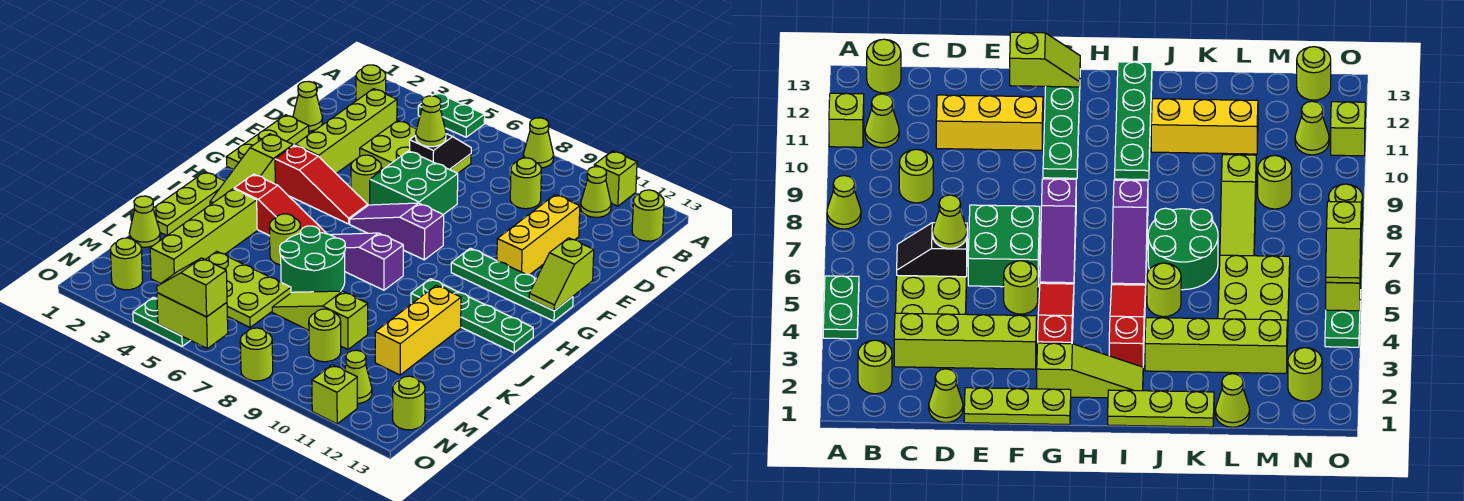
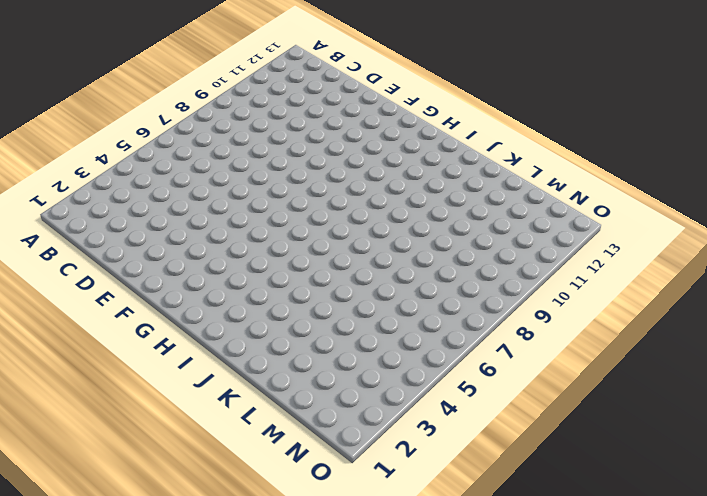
none -> green 1x2 plate [418,93,485,137]
none -> lime 1x1 cone [523,118,554,168]
none -> lime 1x1 brick [594,151,637,206]
none -> lime 1x1 round brick [356,65,386,101]

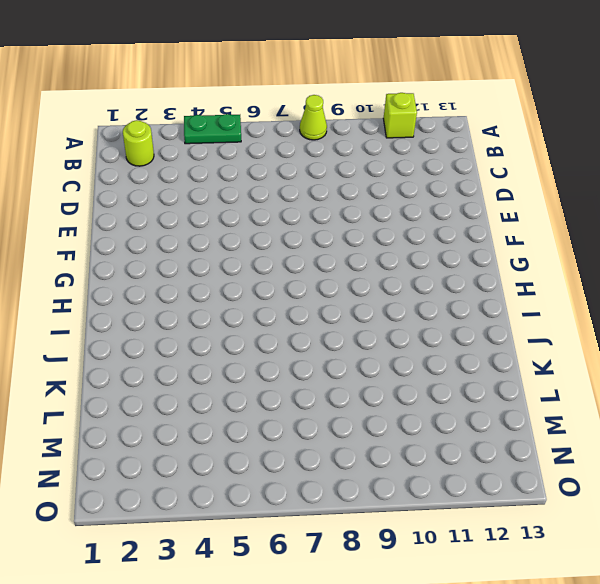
none -> lime 1x1 cone [581,167,611,217]
none -> lime 1x1 round brick [632,190,664,241]
none -> lime 1x4 brick [295,89,397,173]
none -> lime 2x3 plate [360,121,471,173]

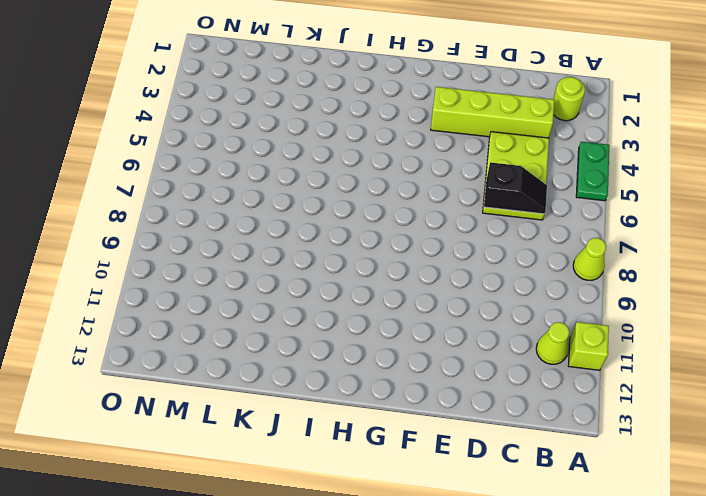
none -> lime 1x1 round brick [632,190,664,241]
none -> lime 1x1 round brick [510,158,541,209]
none -> lime 1x1 cone [293,81,322,131]
none -> yellow 1x3 brick [497,195,580,275]

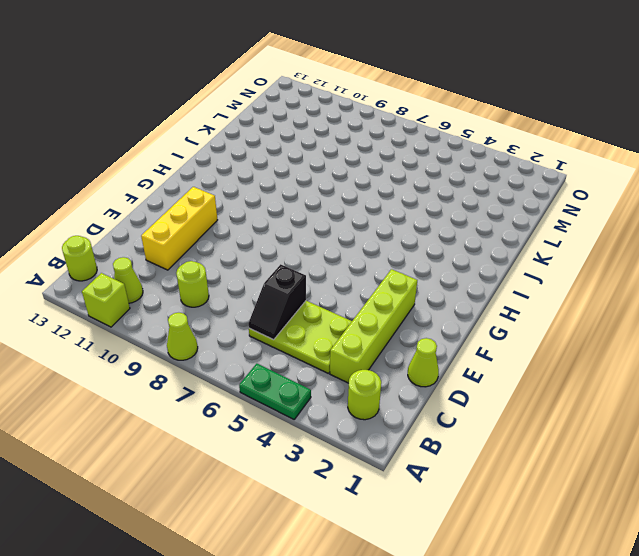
none -> lime 1x3 plate [226,115,309,170]
none -> green 2x2 brick [370,151,458,215]
none -> lime 1x1 round brick [351,155,381,205]
none -> lime 1x3 slope [210,134,293,205]

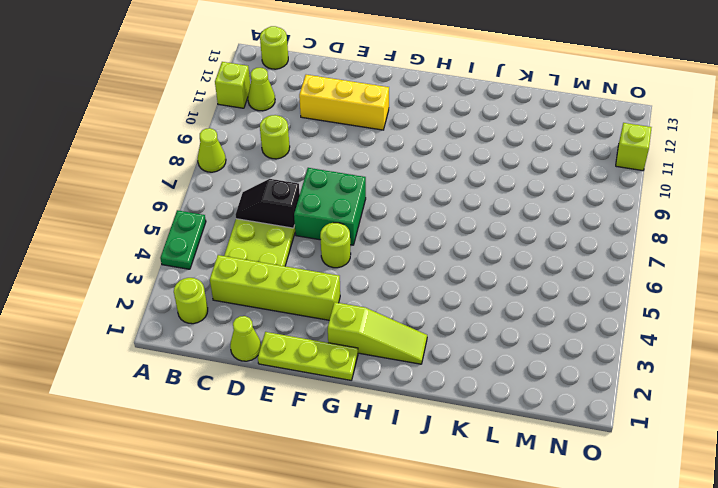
none -> red 1x3 slope [275,145,368,224]
none -> purple 1x3 slope [350,203,444,260]
none -> green 1x4 plate [451,248,573,321]
none -> lime 1x3 plate [153,172,225,236]

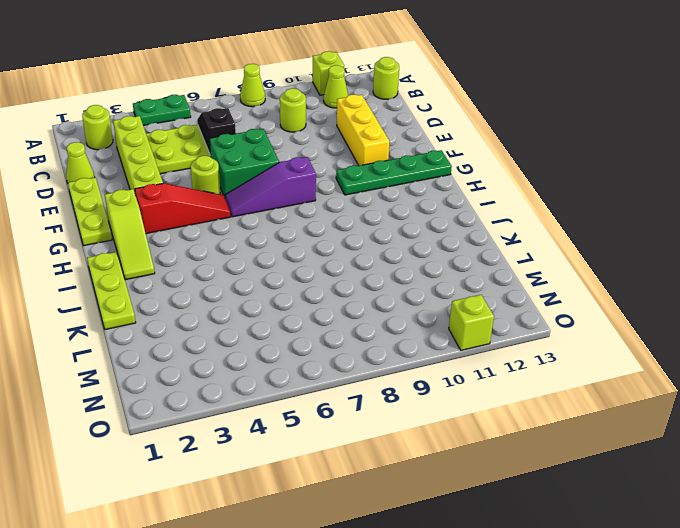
none -> red 1x3 slope [234,174,327,236]
none -> purple 1x3 slope [331,233,403,290]
none -> green 1x4 plate [411,279,533,353]
none -> lime 1x4 brick [150,189,257,284]

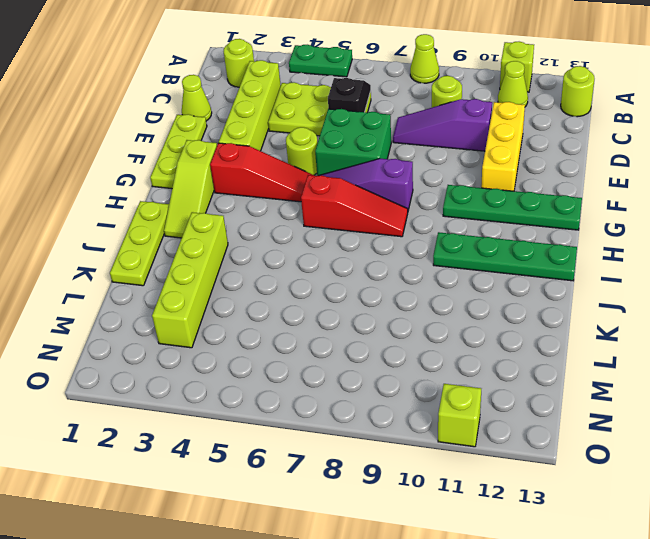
purple 1x3 slope [393,99,492,151] -> purple 1x3 slope moved to [331,233,403,290]
red 1x3 slope [301,175,408,237] -> red 1x3 slope moved to [234,174,327,236]
none -> lime 1x1 round brick [270,214,301,265]
none -> green 2x2 round brick [280,226,345,293]
none -> yellow 1x3 brick [375,285,461,375]
none -> lime 1x1 cone [129,196,160,247]

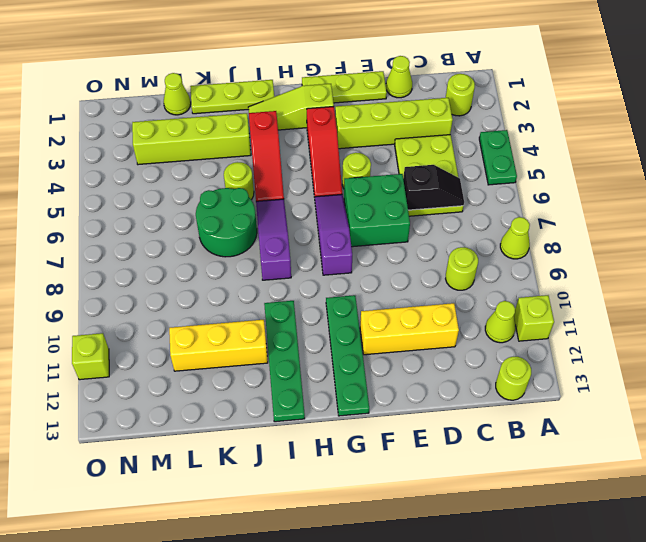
none -> lime 2x3 plate [205,251,291,327]
none -> lime 1x3 slope [272,291,368,349]
none -> lime 1x1 round brick [309,309,341,362]
none -> lime 1x1 round brick [110,238,143,290]

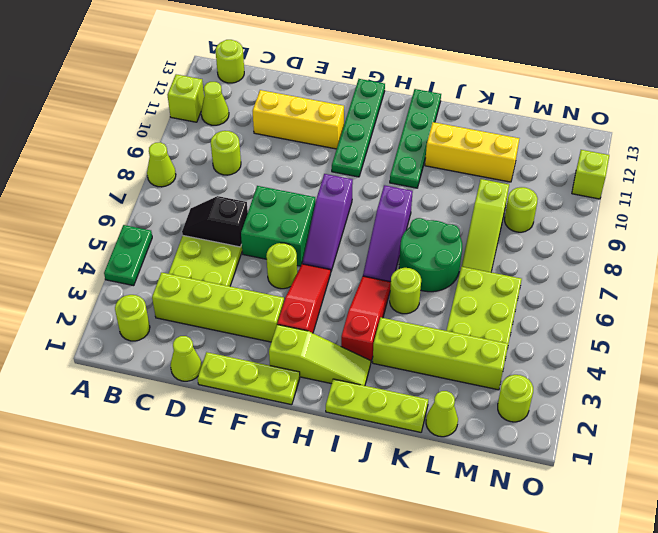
none -> lime 1x1 cone [345,350,372,403]
none -> lime 1x1 round brick [393,376,425,430]
none -> green 1x2 plate [133,297,190,346]
none -> lime 1x1 round brick [240,328,273,381]

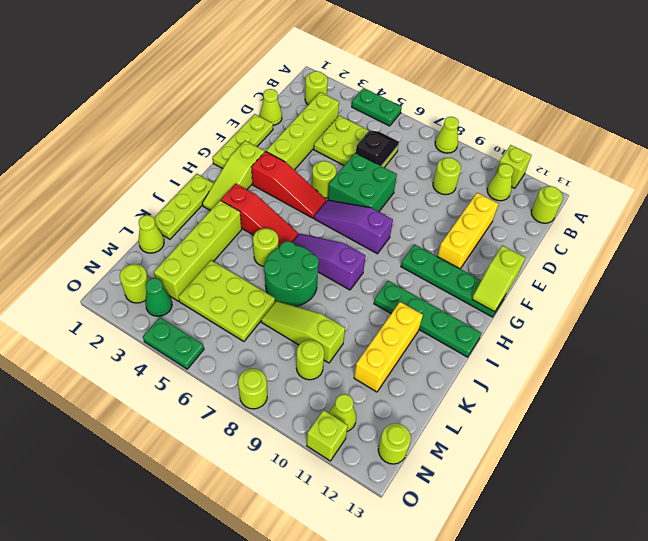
green 1x1 cone [145,278,172,316] -> none
none -> lime 1x2 brick [157,293,228,348]
none -> lime 1x1 cone [416,96,446,147]
none -> lime 1x2 slope [157,258,227,317]

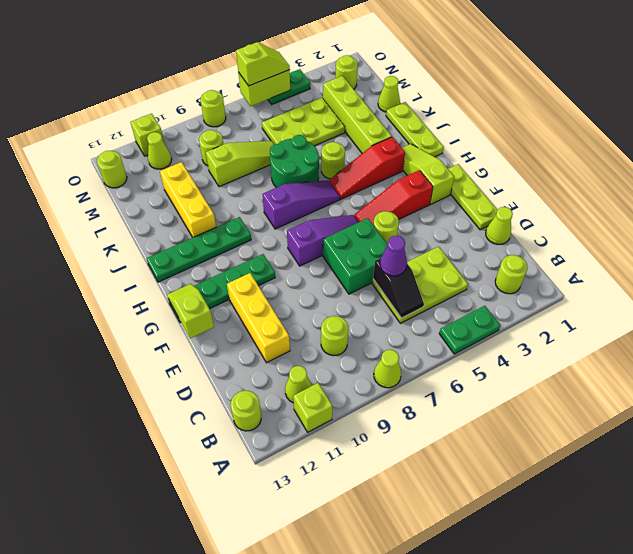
purple 1x1 cone [380,236,407,276] -> lime 1x1 cone [416,96,446,147]
none -> lime 1x4 brick [295,89,397,173]

